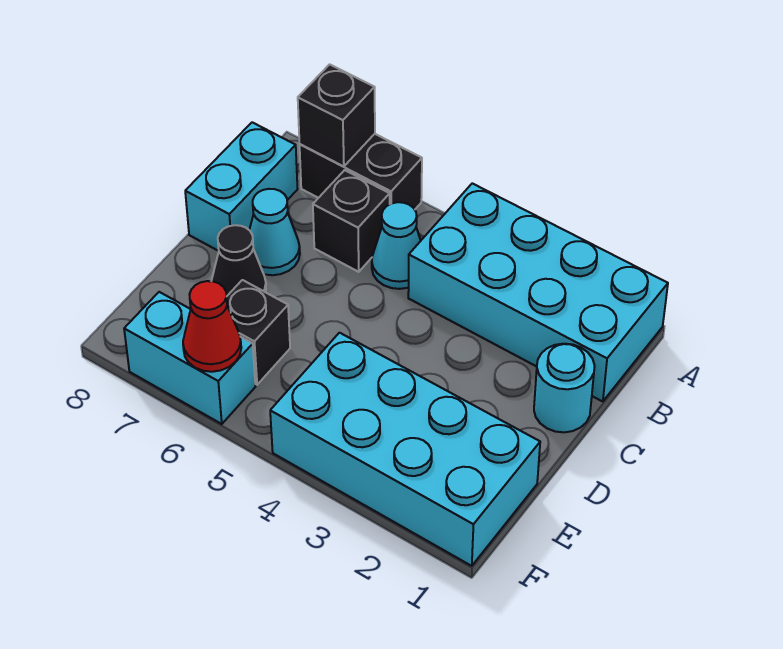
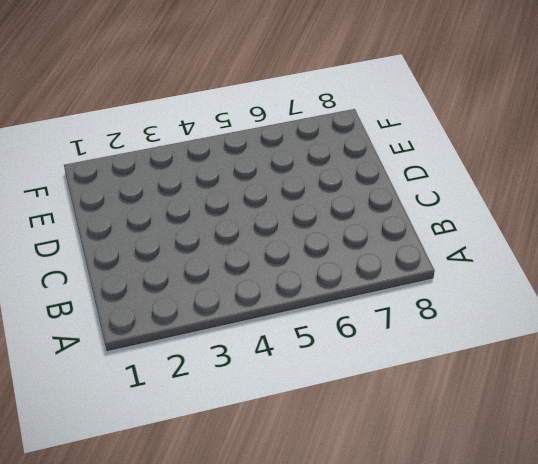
none -> cyan 2x4 brick [408,183,668,402]
none -> black 1x2 brick [300,134,422,209]
none -> cyan 1x1 cone [372,202,421,289]

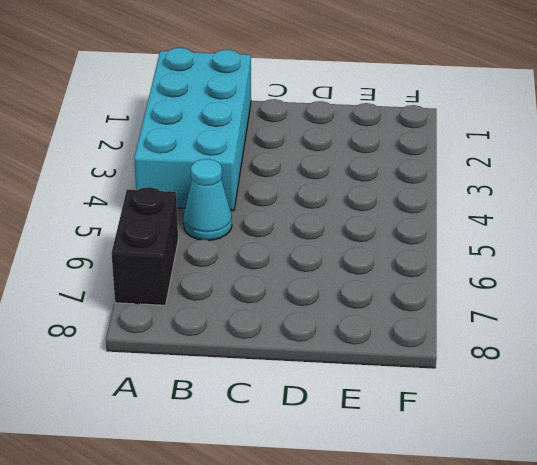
none -> black 1x1 brick [313,170,390,272]
none -> cyan 1x2 brick [185,122,298,251]
none -> cyan 1x1 round brick [534,344,595,432]

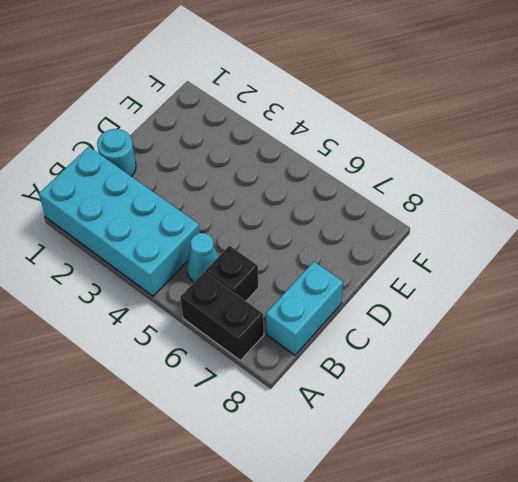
none -> cyan 1x1 cone [250,189,300,275]
none -> black 1x1 cone [212,225,266,297]
none -> cyan 2x4 brick [270,333,540,566]

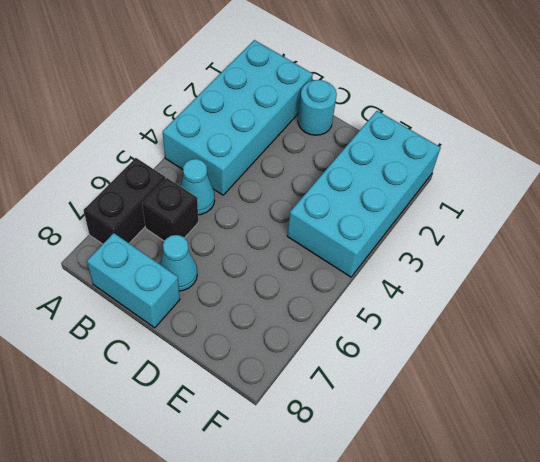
none -> black 1x1 cone [212,225,266,297]
none -> black 1x1 brick [227,280,290,385]
none -> cyan 1x2 brick [124,292,256,424]

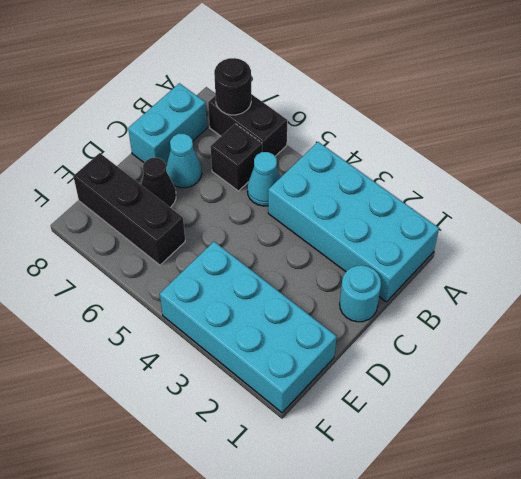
black 1x1 round brick [214,58,251,115] -> black 1x1 brick [298,64,375,166]
black 1x3 brick [73,153,185,265] -> black 1x1 brick [227,280,290,385]
none -> cyan 1x2 brick [124,292,256,424]
none -> red 1x1 cone [183,281,241,372]

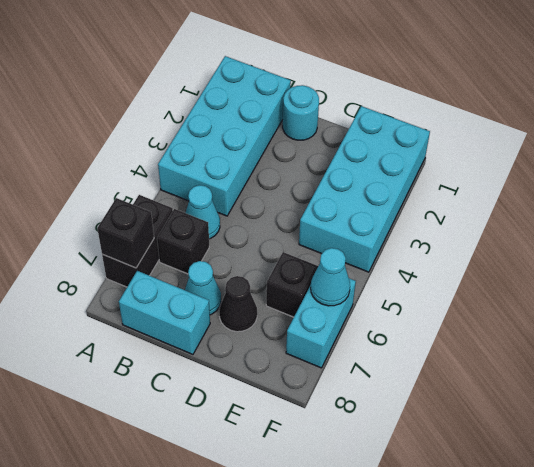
cyan 1x1 cone [311,248,350,306] -> red 1x1 cone [183,281,241,372]

